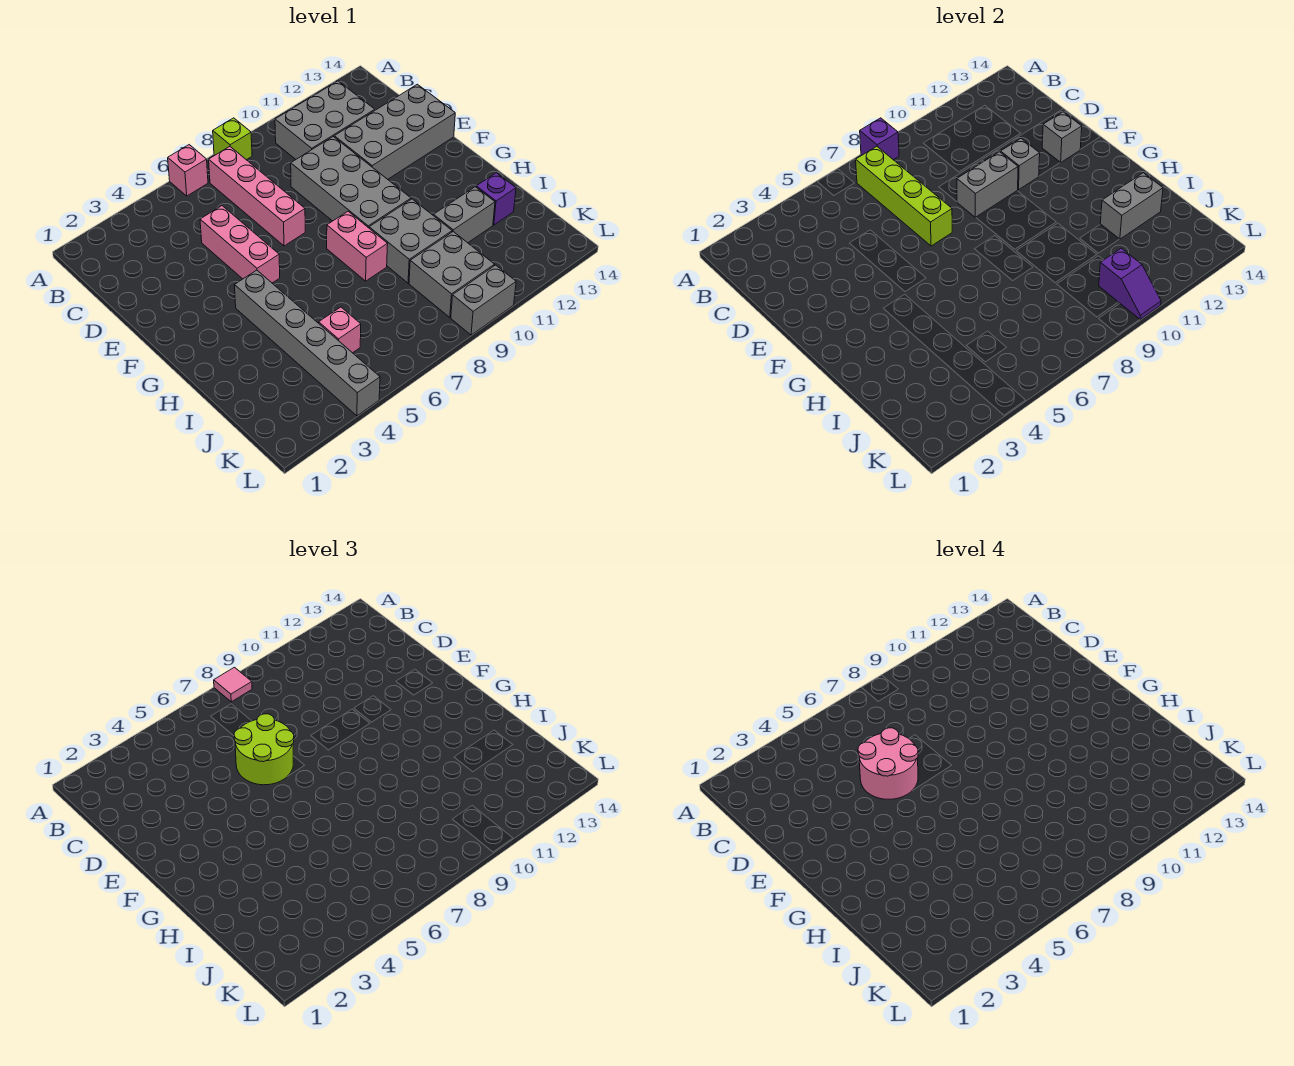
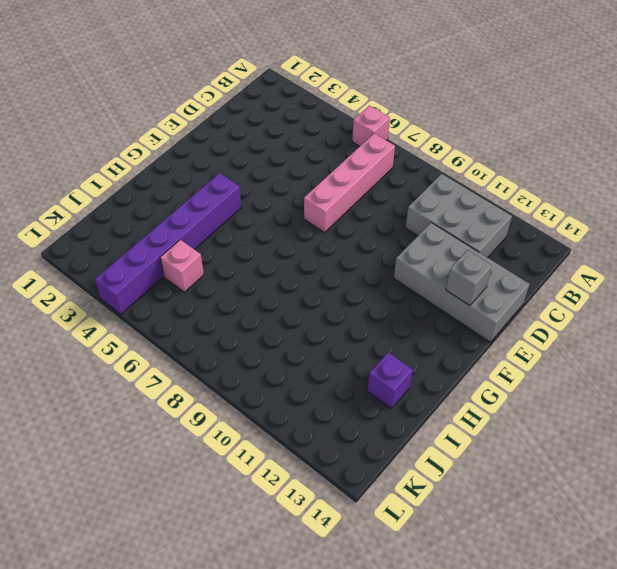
purple 1x6 brick [95,173,241,314] -> grey 1x6 brick [235,270,380,416]
none -> lime 1x1 brick [213,118,252,160]
none -> pink 1x3 brick [200,206,280,283]
none -> grey 2x4 brick [291,137,411,228]

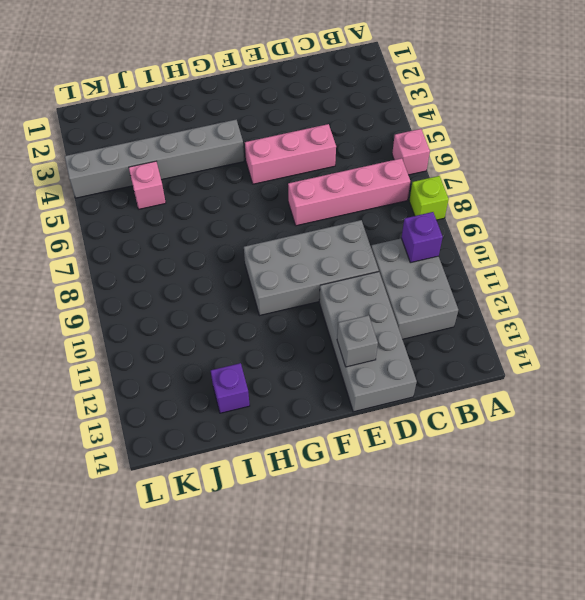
purple 1x1 brick [401,212,443,263] -> purple 1x1 brick moved to [860,118,899,160]
none -> pink 1x2 brick [327,211,388,281]
none -> grey 2x2 brick [369,199,452,283]
none -> grey 1x2 brick [433,187,495,243]

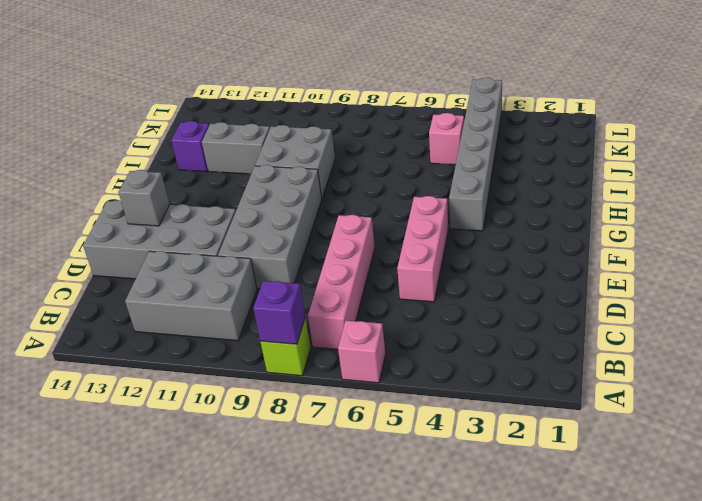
none -> pink 1x2 brick [327,211,388,281]
none -> grey 2x2 brick [409,232,495,317]
none -> grey 1x2 brick [451,265,516,335]

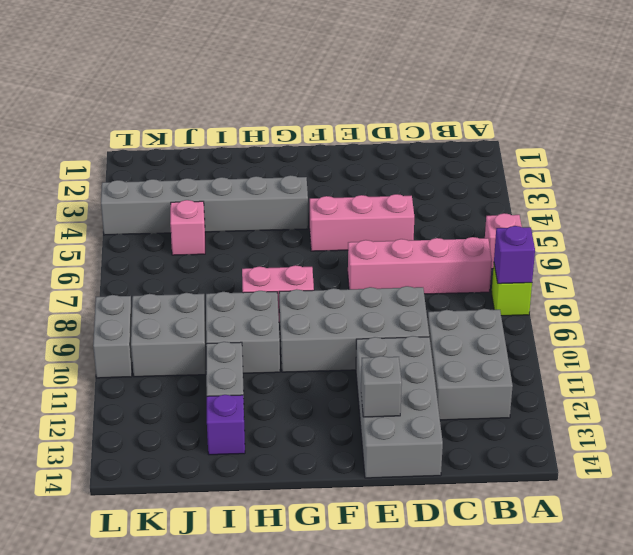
none -> lime 1x4 brick [856,147,952,246]
none -> grey 1x2 brick [957,152,1018,217]
none -> grey 1x1 brick [1001,139,1040,190]

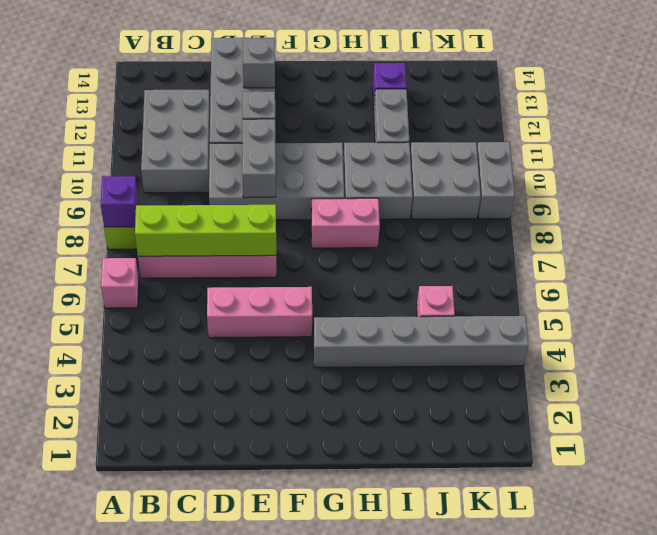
none -> grey 1x2 brick [1100,173,1163,239]
none -> purple 1x2 slope [1099,248,1161,319]
none -> pink 1x1 tile [214,667,252,702]

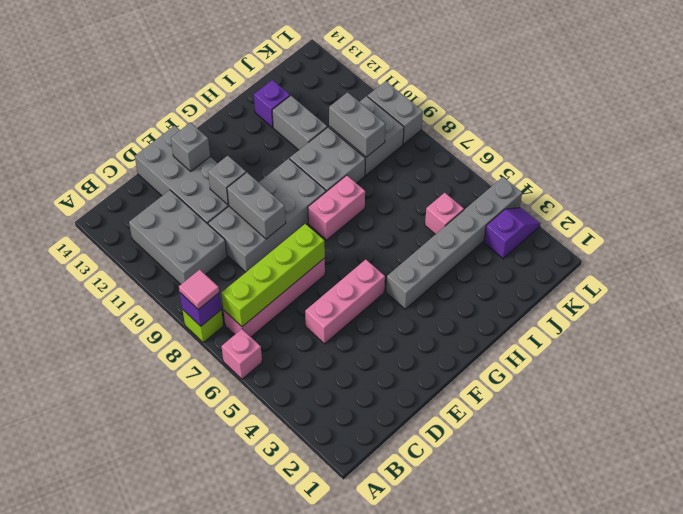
grey 1x2 brick [329,92,385,157] -> grey 1x2 brick moved to [1100,173,1163,239]
purple 1x2 slope [484,208,540,259] -> purple 1x2 slope moved to [1099,248,1161,319]
none -> lime 2x2 round brick [234,714,294,785]
none -> pink 2x2 round brick [858,728,918,799]

